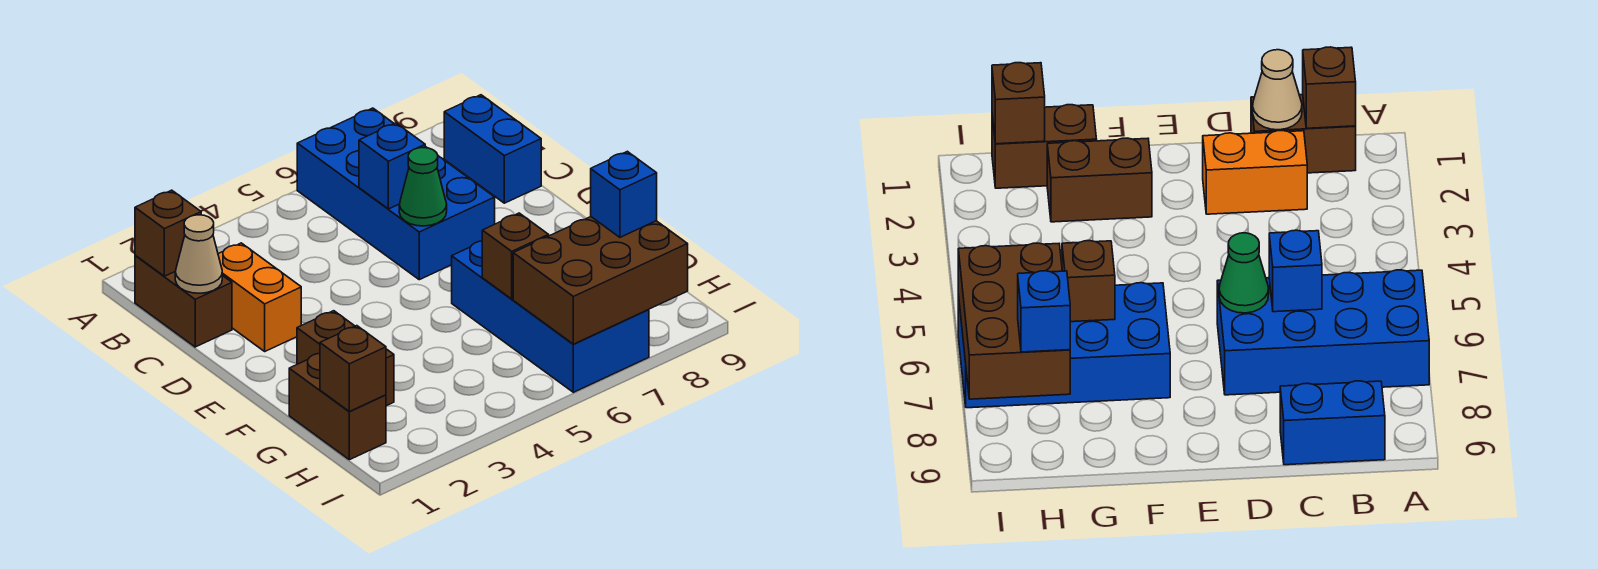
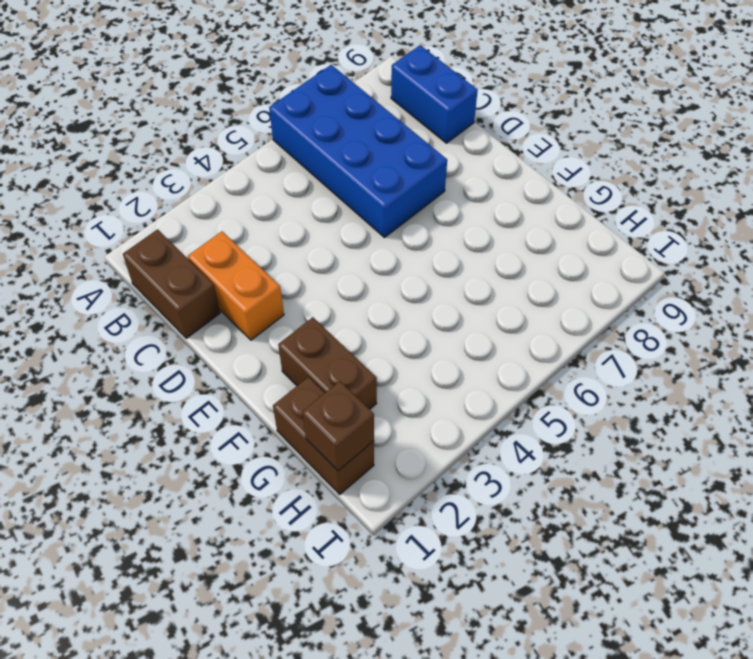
none -> blue 2x4 brick [452,241,649,392]
none -> brown 1x1 brick [135,190,201,276]
none -> tan 1x1 cone [175,215,222,293]

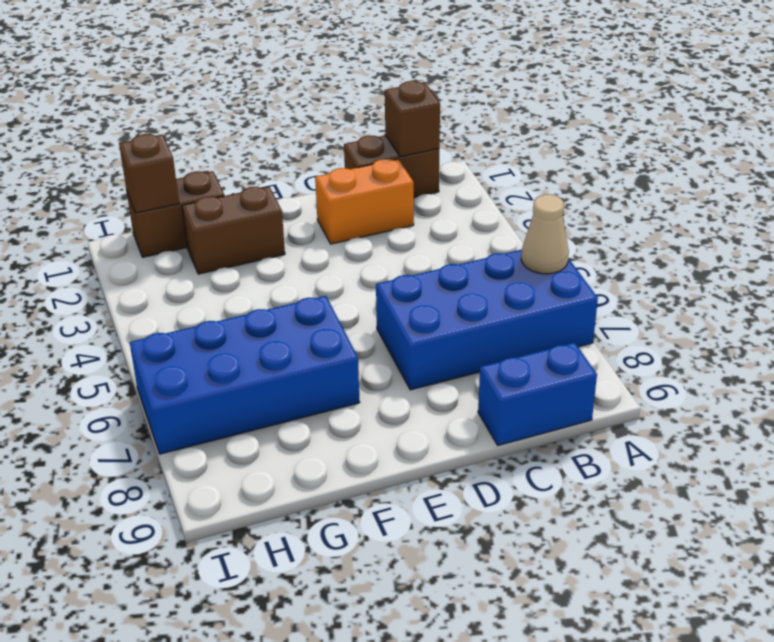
tan 1x1 cone [521,195,569,274] -> tan 1x1 cone moved to [175,215,222,293]
none -> blue 1x1 brick [359,123,425,209]
none -> green 1x1 cone [399,148,447,226]
none -> brown 1x1 brick [482,213,549,299]

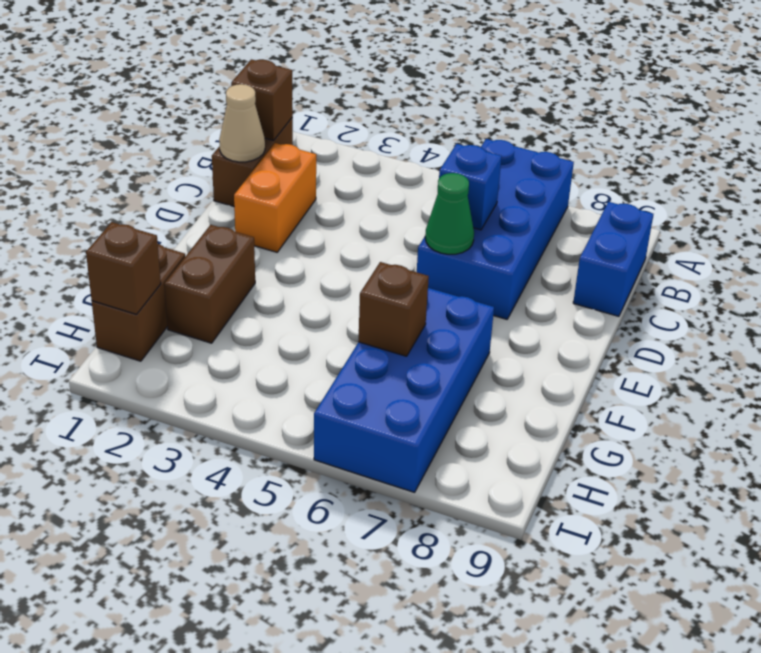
none -> brown 2x3 brick [513,217,688,344]
none -> blue 1x1 brick [591,151,657,237]

